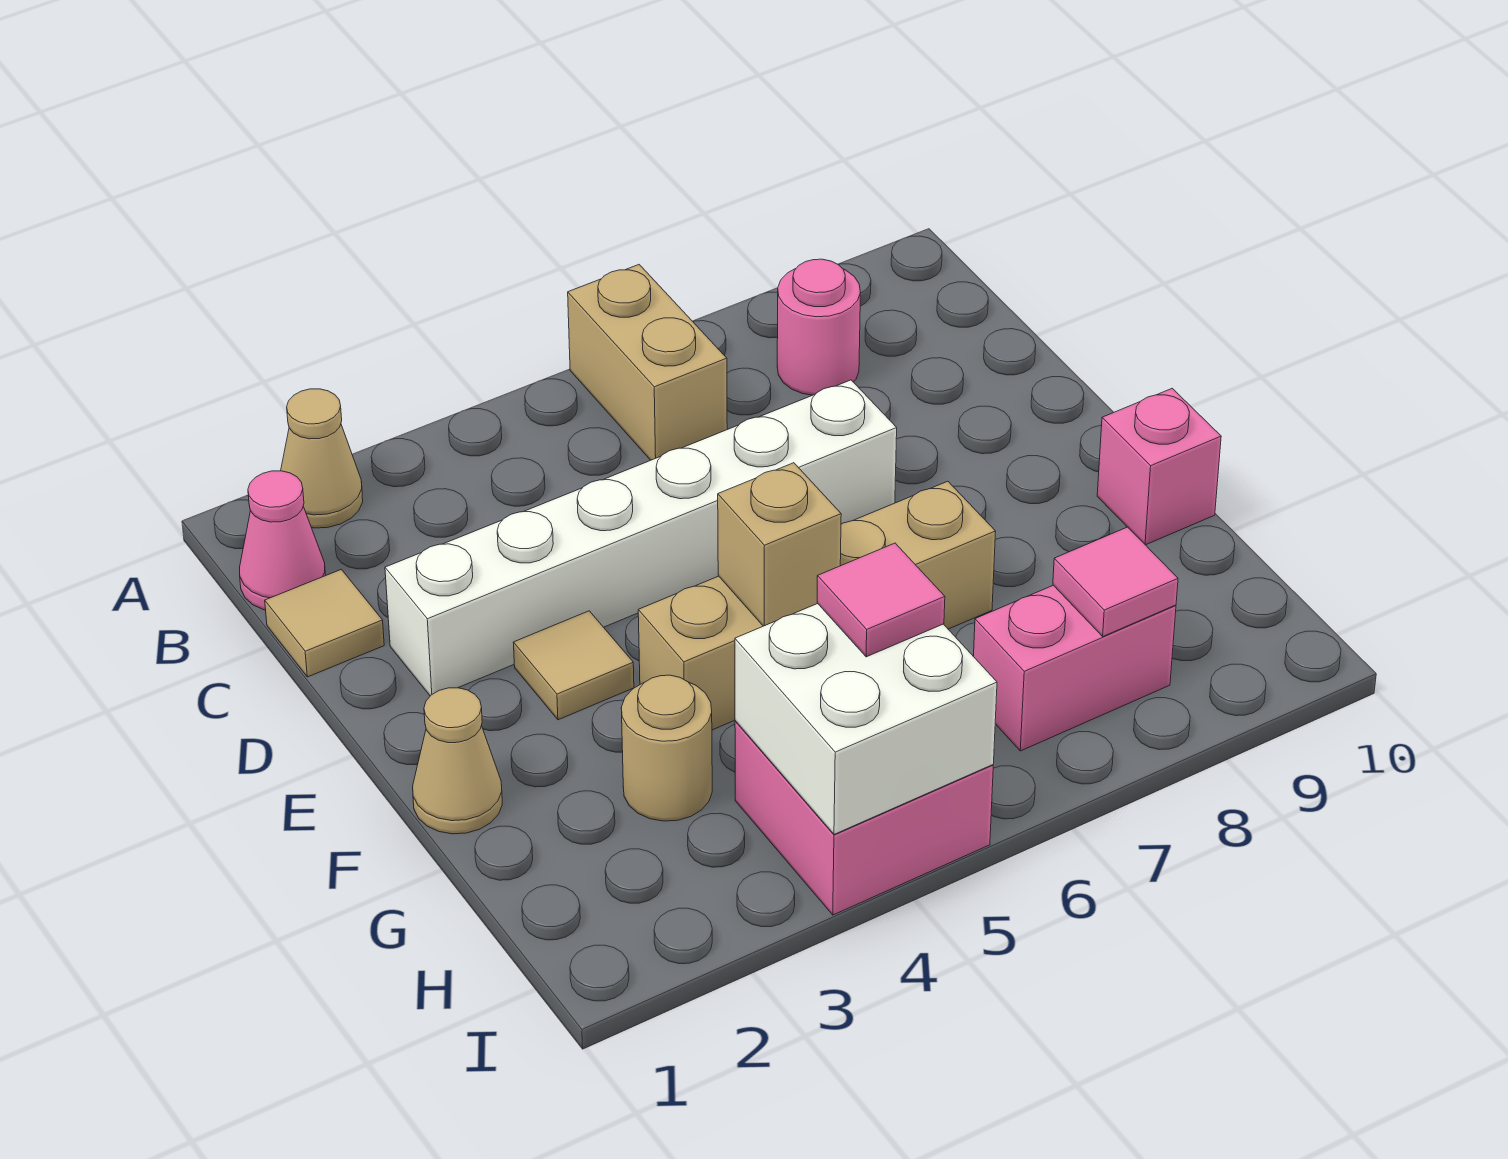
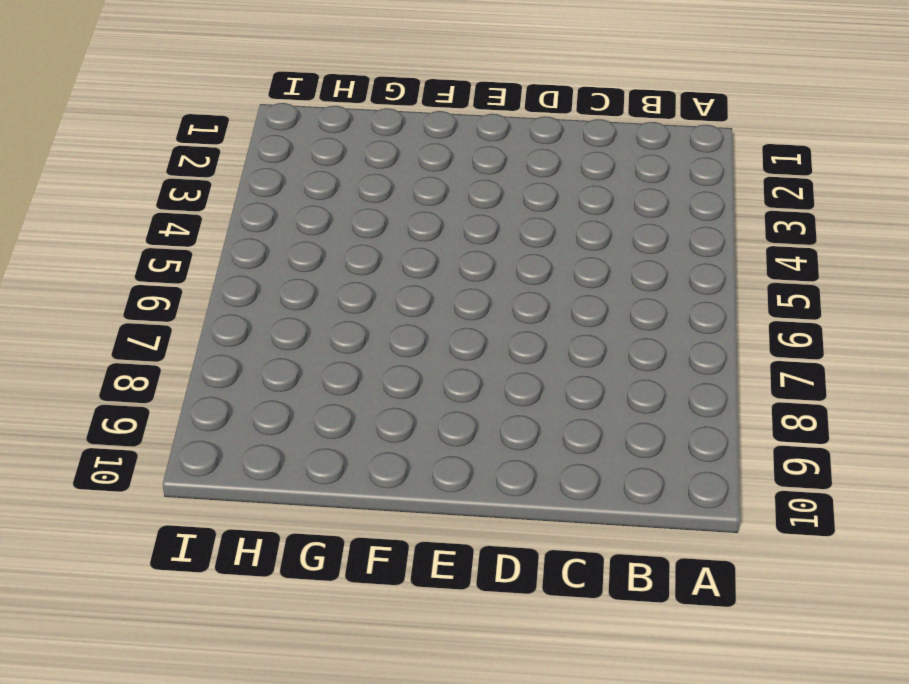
none -> tan 1x1 cone [281,389,363,528]
none -> tan 1x2 brick [568,265,727,460]
none -> pink 1x1 cone [240,471,326,610]

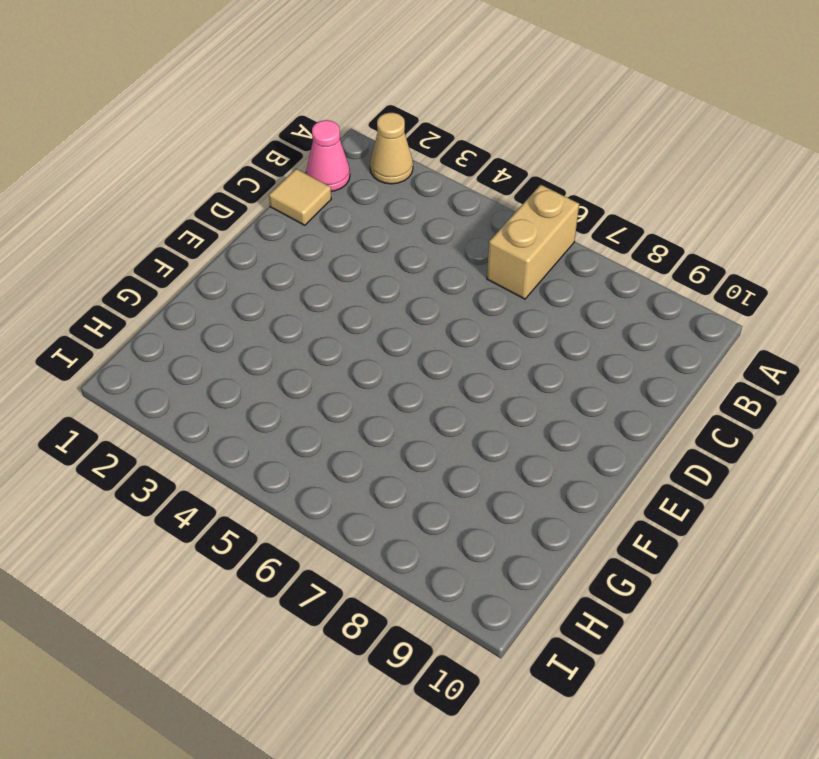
none -> pink 1x1 round brick [777,259,860,395]
none -> white 1x6 brick [385,380,897,696]
none -> tan 1x1 tile [513,611,634,720]

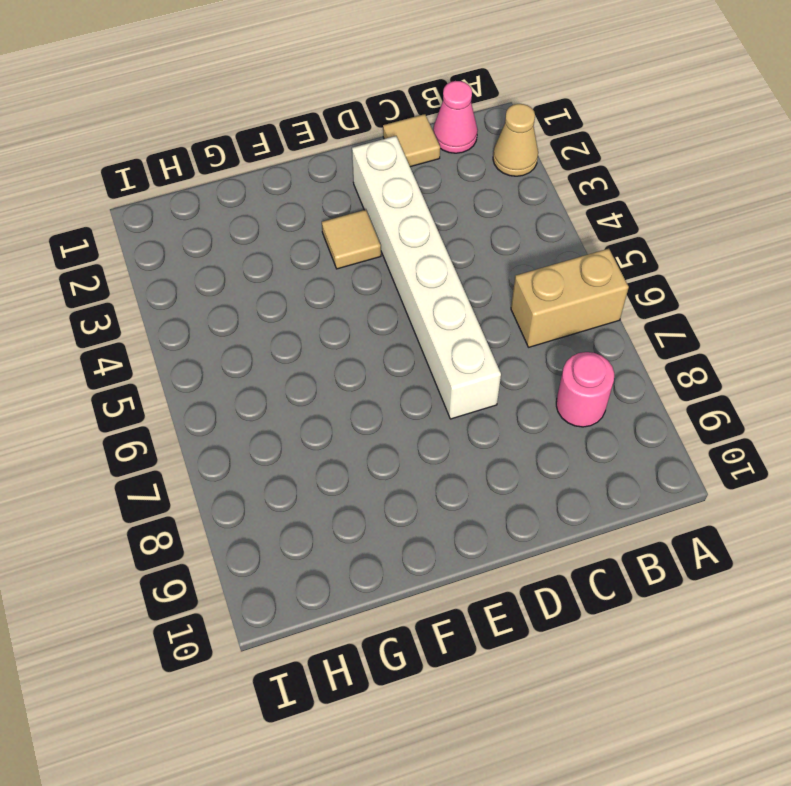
none -> tan 1x1 cone [413,688,502,834]
none -> tan 1x4 brick [638,481,996,730]
none -> pink 1x1 brick [1097,388,1221,545]

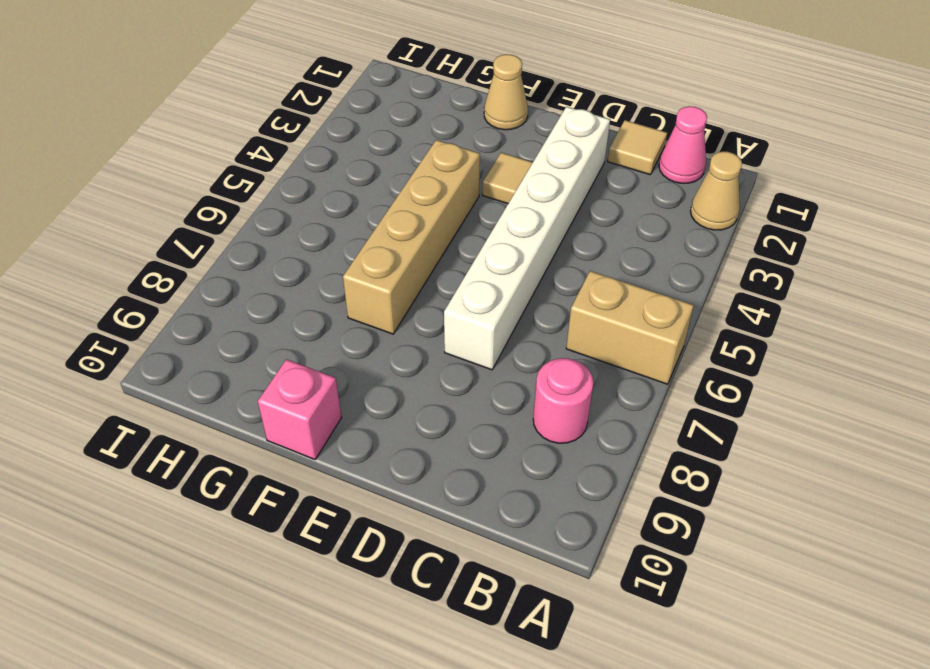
none -> tan 1x1 round brick [621,675,712,821]
none -> pink 2x2 brick [735,721,993,915]
none -> pink 1x2 brick [974,585,1176,751]

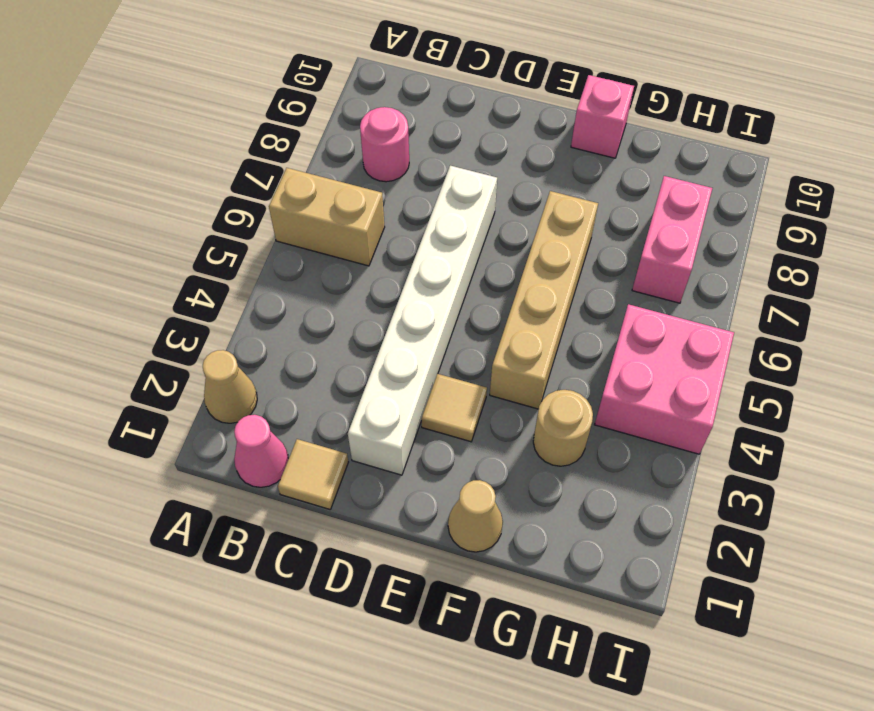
none -> tan 1x1 brick [718,463,841,626]
none -> white 2x2 brick [735,604,997,834]
none -> pink 1x1 tile [1053,527,1178,636]

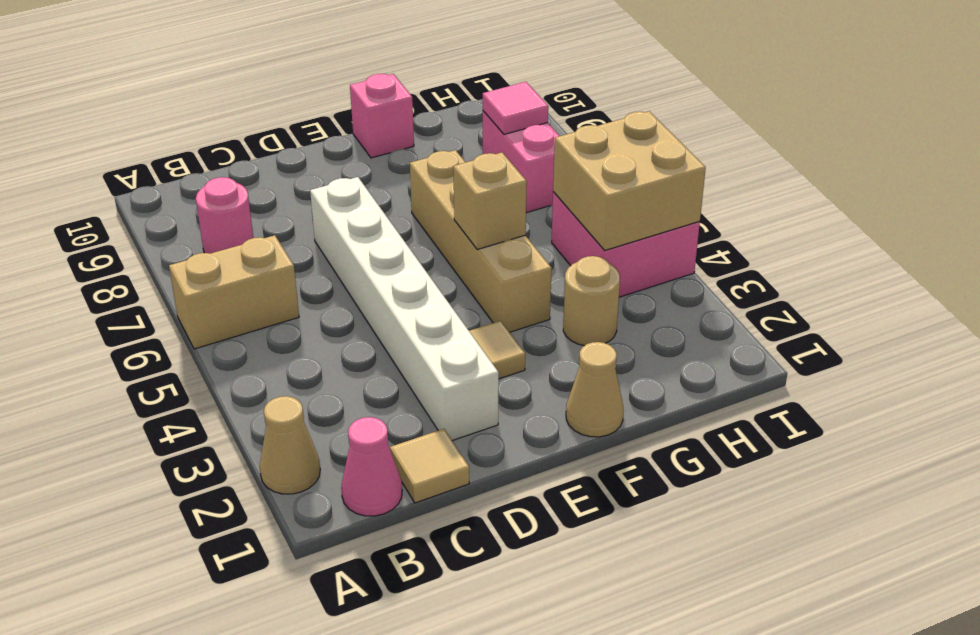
tan 2x2 brick [553,111,706,251] -> white 2x2 brick [735,604,997,834]
none -> pink 1x1 tile [817,543,945,657]

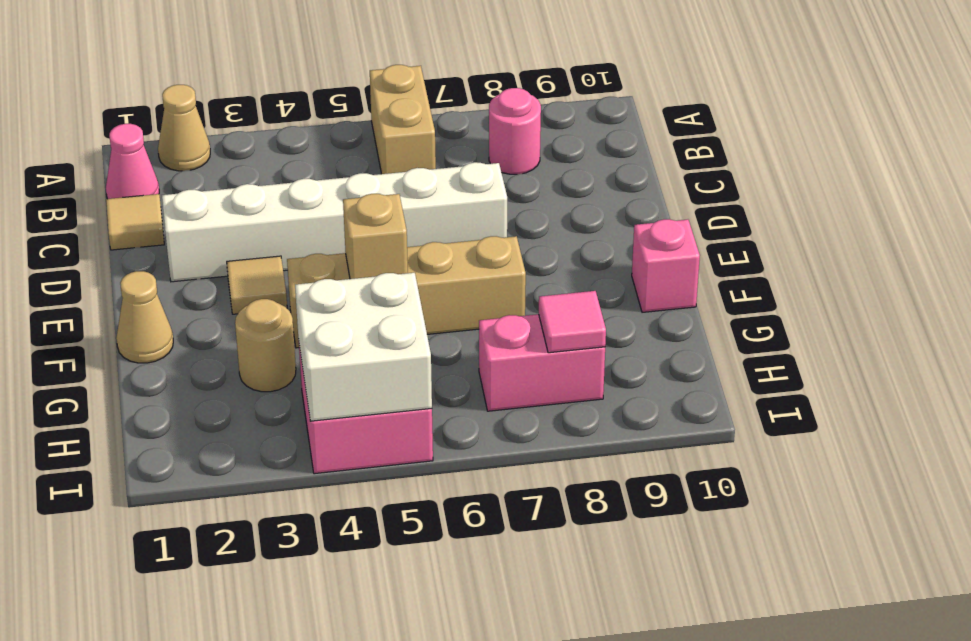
none -> pink 1x1 tile [817,543,945,657]

